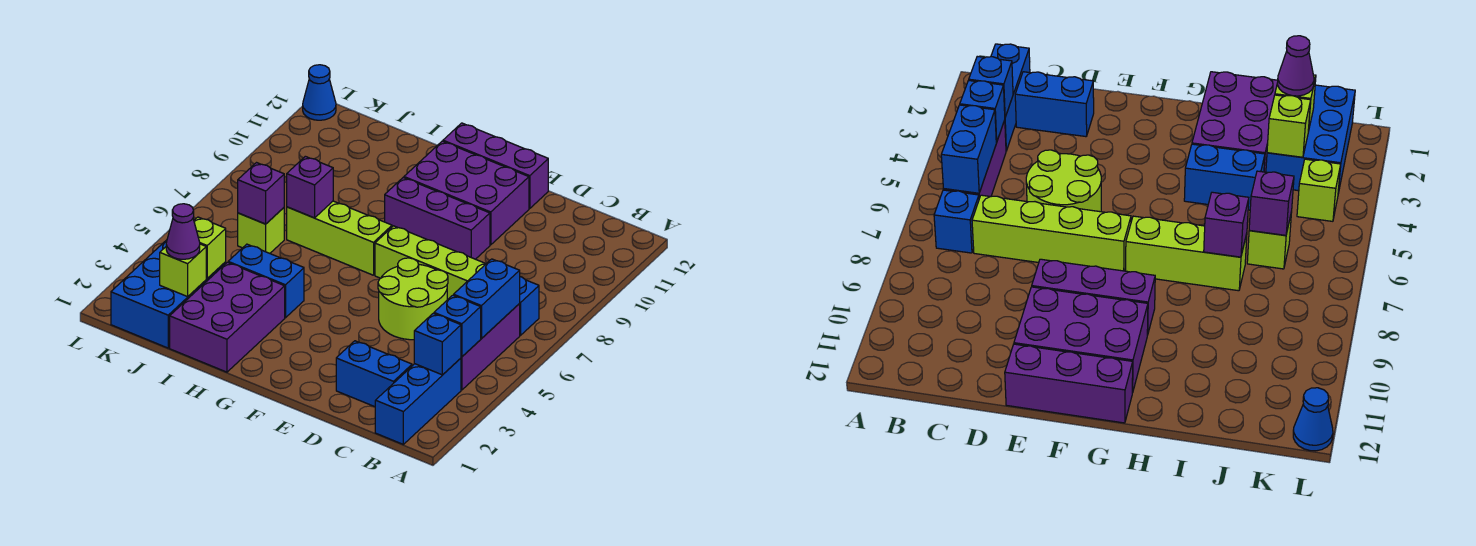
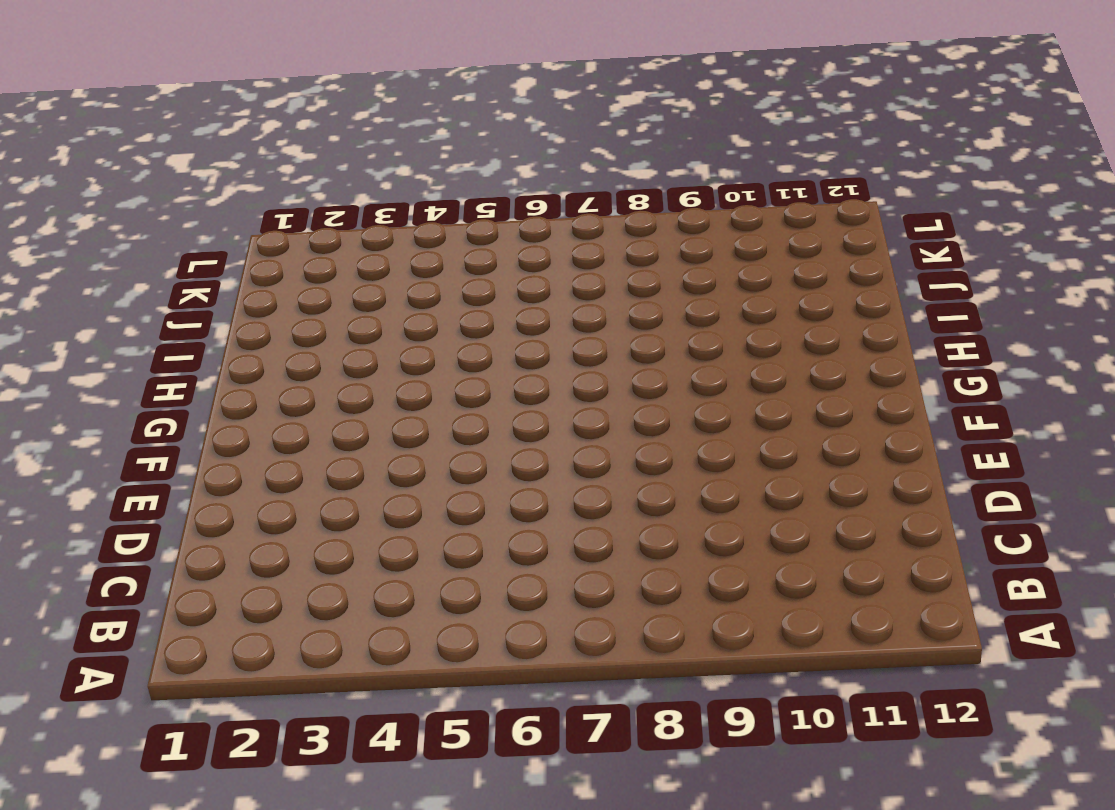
none -> blue 1x3 brick [375,358,461,444]
none -> purple 1x3 brick [461,304,520,390]
none -> blue 1x1 brick [519,277,539,336]

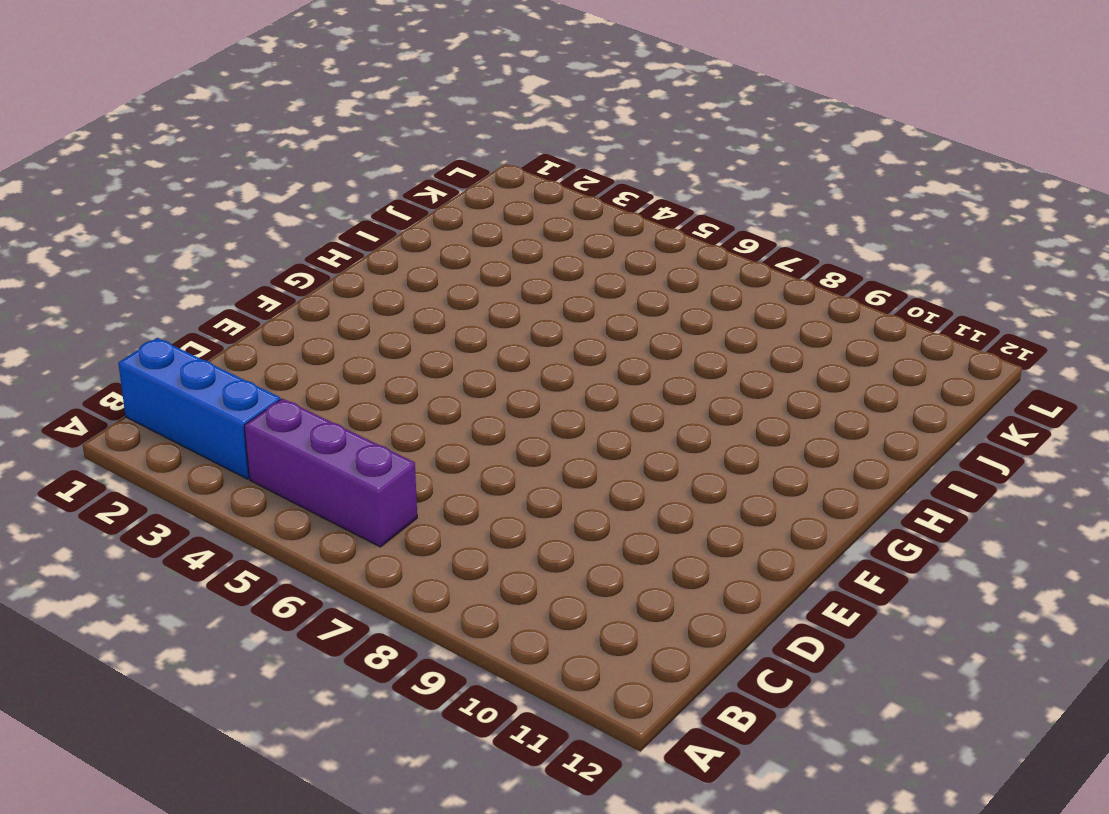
none -> blue 1x1 brick [519,277,539,336]
none -> blue 1x2 brick [336,341,412,407]
none -> lime 1x4 brick [375,226,486,300]

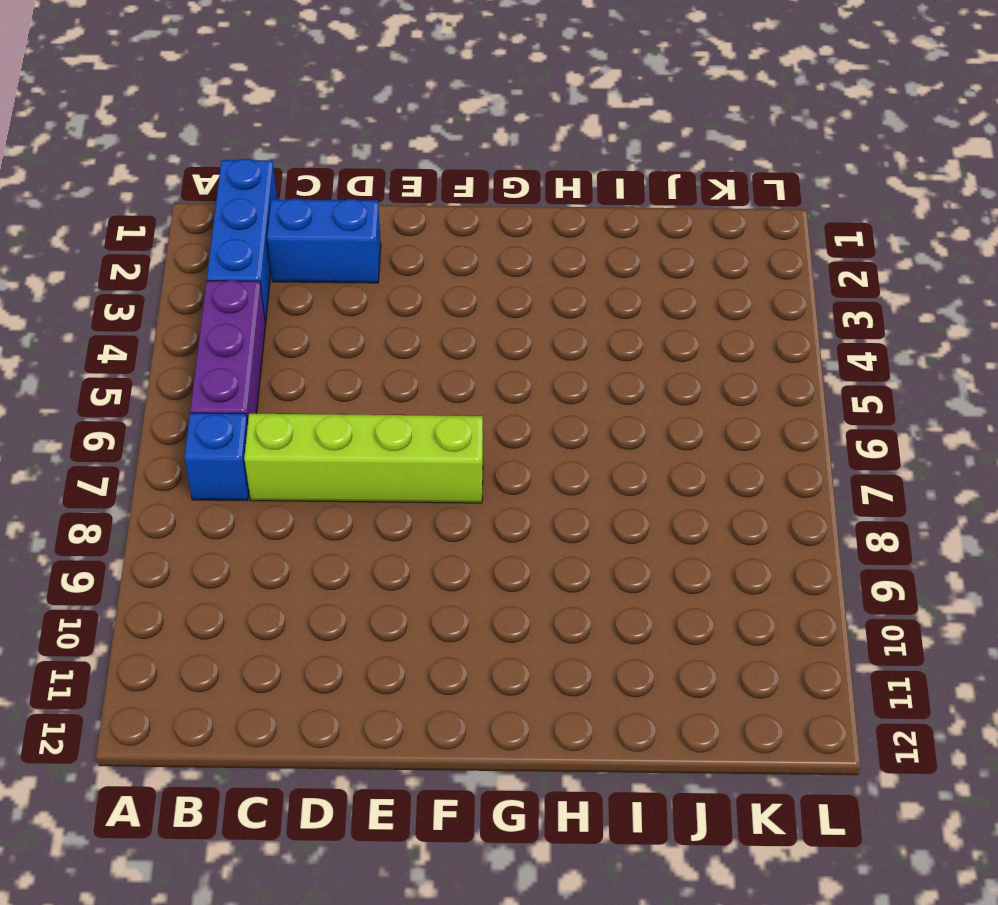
none -> lime 2x2 round brick [378,258,448,340]
none -> purple 1x3 brick [385,178,490,259]
none -> purple 2x3 brick [404,141,529,245]

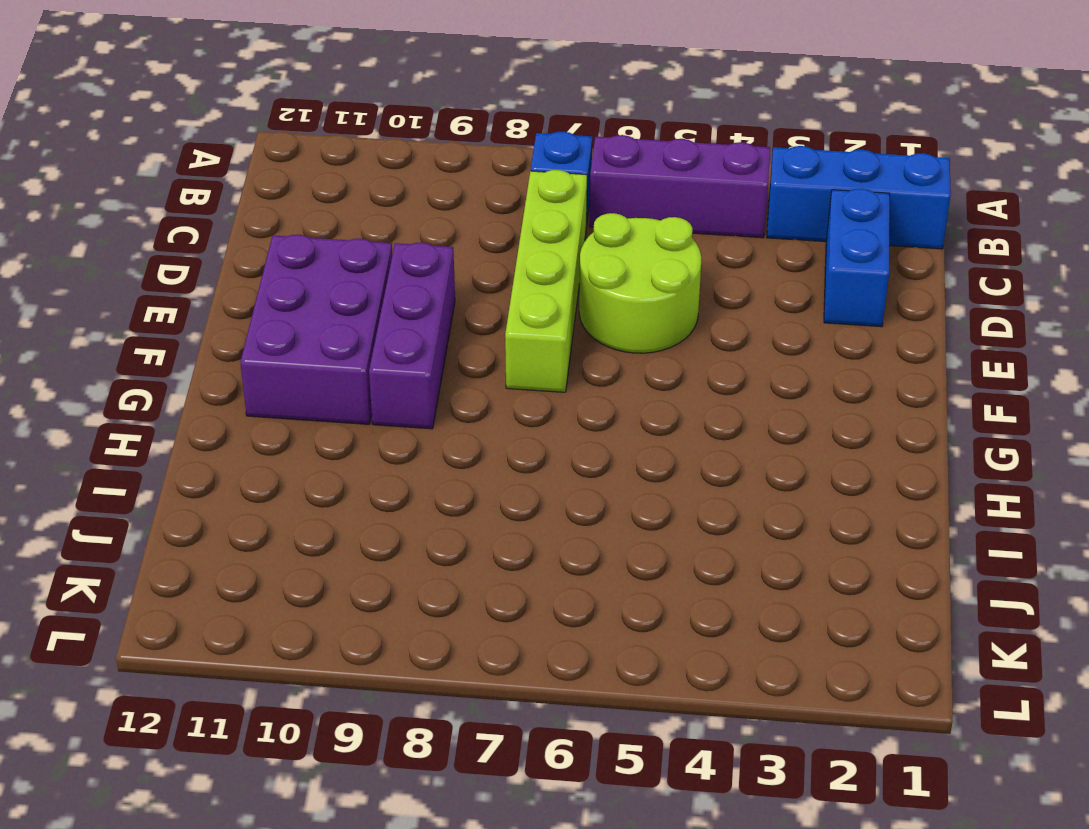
none -> purple 1x3 brick [443,123,548,209]
none -> lime 1x3 brick [287,201,392,275]
none -> purple 2x3 brick [170,262,285,372]

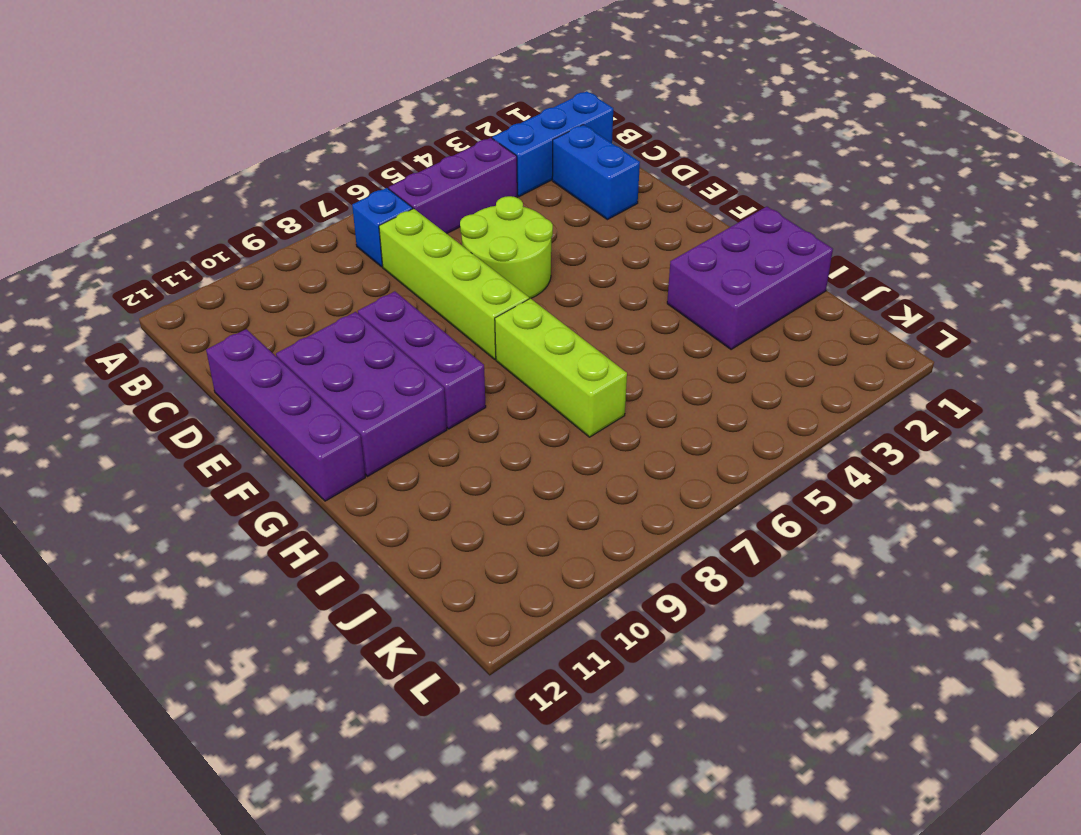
purple 1x4 brick [206,329,365,501] -> purple 1x3 brick [443,123,548,209]
none -> blue 1x2 brick [228,244,304,318]
none -> blue 2x3 brick [111,240,226,348]
none -> lime 1x1 brick [238,208,284,253]

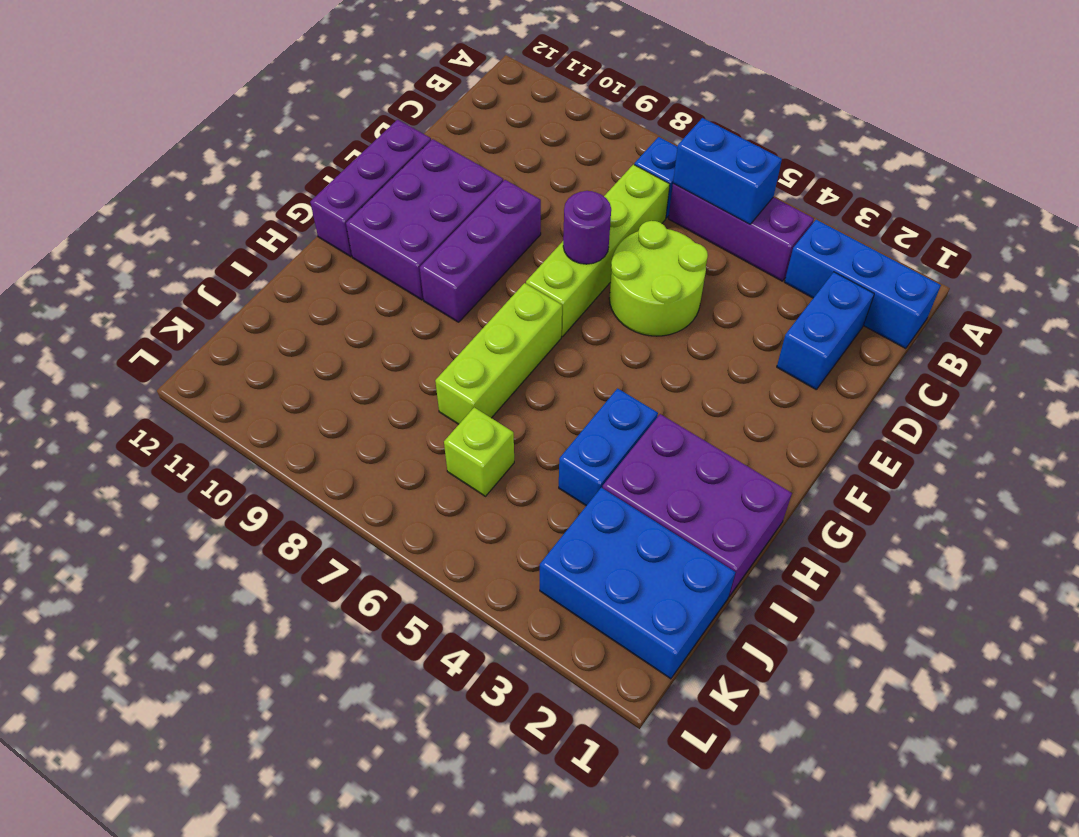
purple 1x1 round brick [563,191,611,264] -> none
none -> lime 1x1 brick [1297,159,1341,221]
none -> blue 1x1 cone [303,65,336,120]
none -> blue 1x1 brick [414,313,461,375]

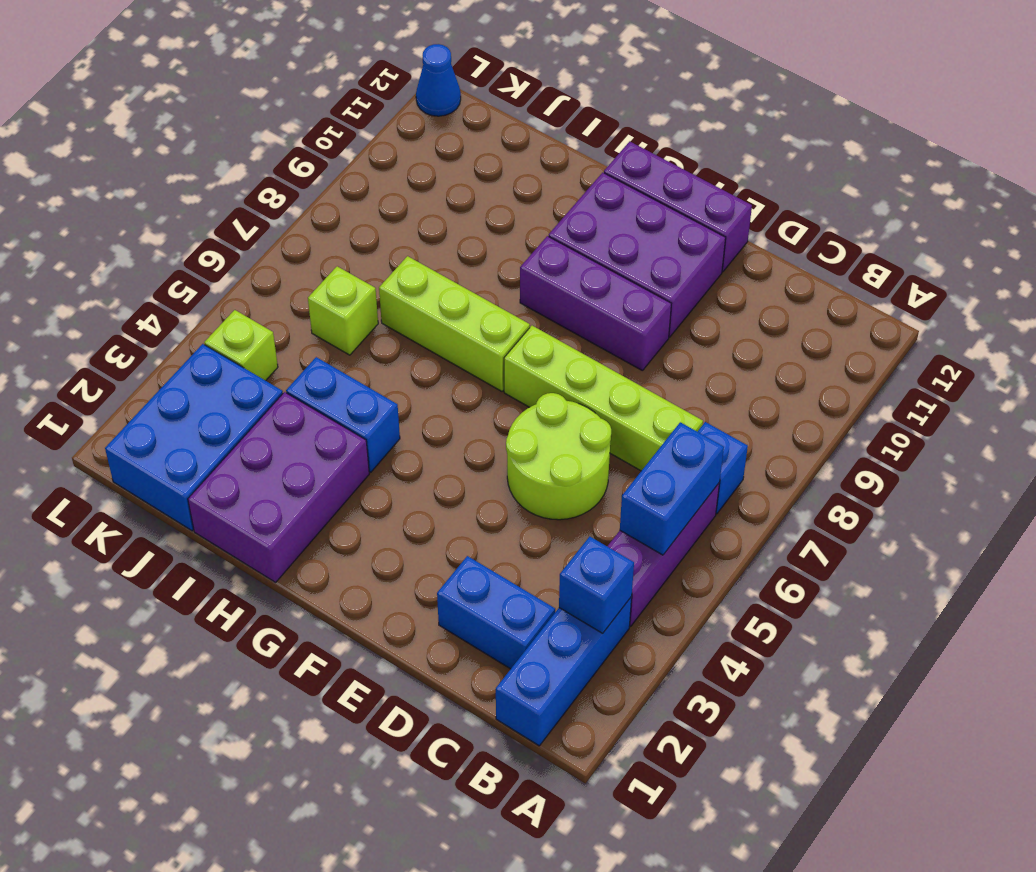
none -> blue 1x1 brick [434,295,481,357]
none -> purple 1x1 brick [287,156,333,218]
none -> lime 1x1 brick [160,244,206,297]

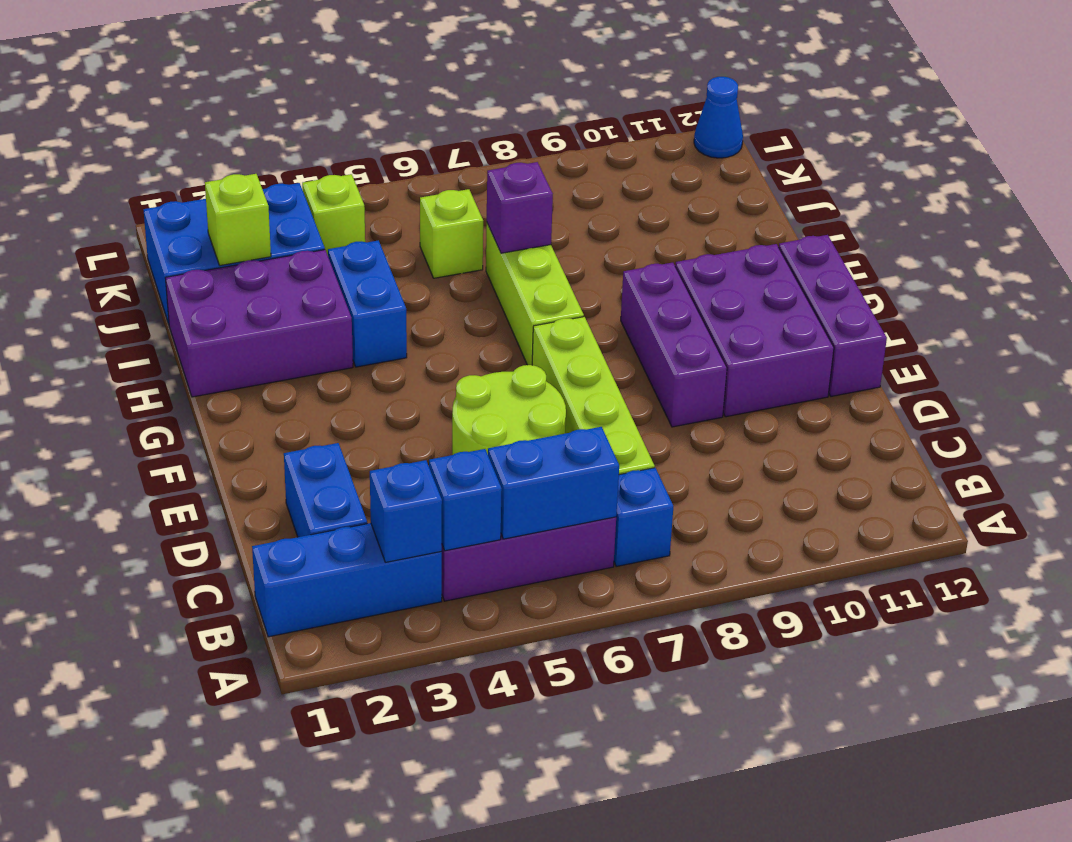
none -> lime 1x1 brick [194,217,226,278]
none -> purple 1x1 brick [238,163,284,224]
none -> purple 1x1 cone [166,204,200,259]

